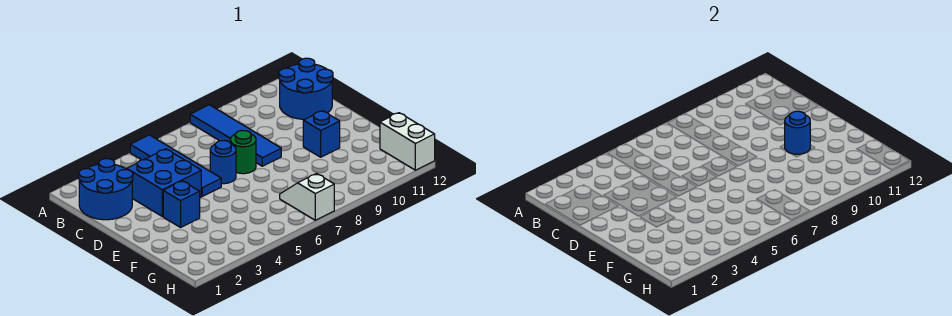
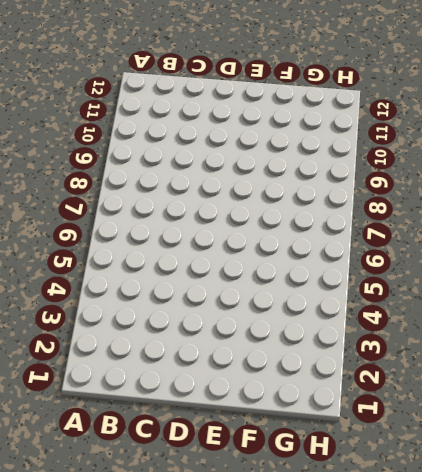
none -> blue 1x4 tile [130,135,221,196]
none -> blue 1x4 tile [190,105,281,166]
none -> blue 2x2 round brick [79,159,133,220]

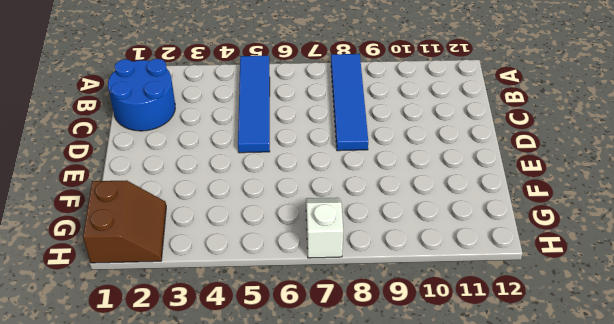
brown 2x2 slope [83,180,166,263] -> none
none -> blue 2x2 round brick [279,58,333,119]
none -> blue 2x2 brick [127,149,201,216]
none -> blue 1x1 round brick [210,141,236,184]

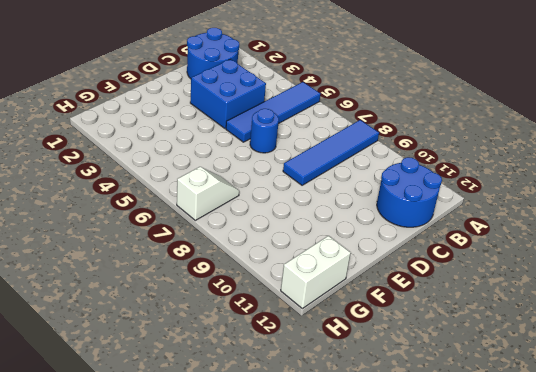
none -> green 1x1 round brick [230,131,256,174]
none -> blue 1x1 brick [163,181,200,227]
none -> blue 1x1 brick [303,111,340,157]

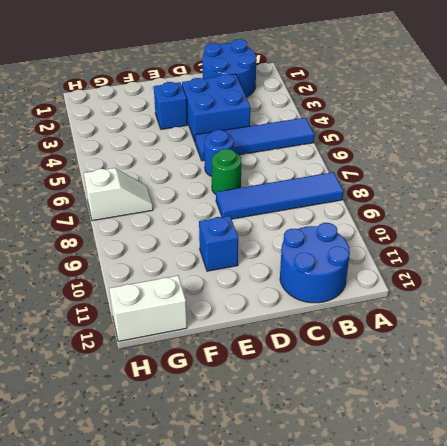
none -> blue 1x1 round brick [785,111,810,154]

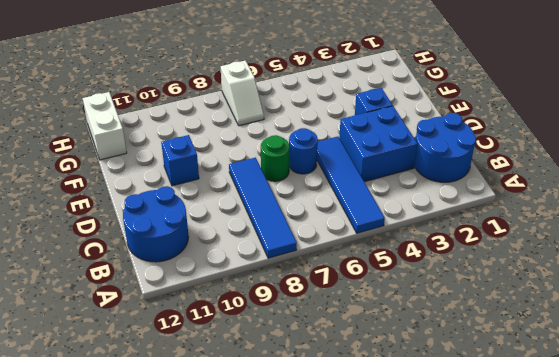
none -> blue 1x1 round brick [785,111,810,154]

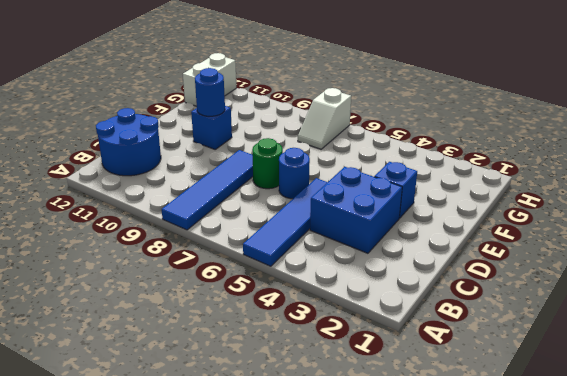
none -> blue 2x2 round brick [79,159,133,220]

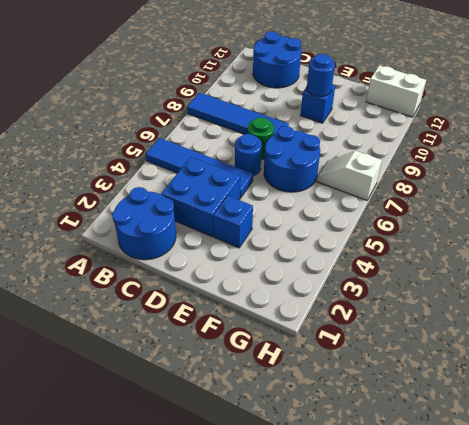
blue 2x2 round brick [264,126,320,192] -> none

